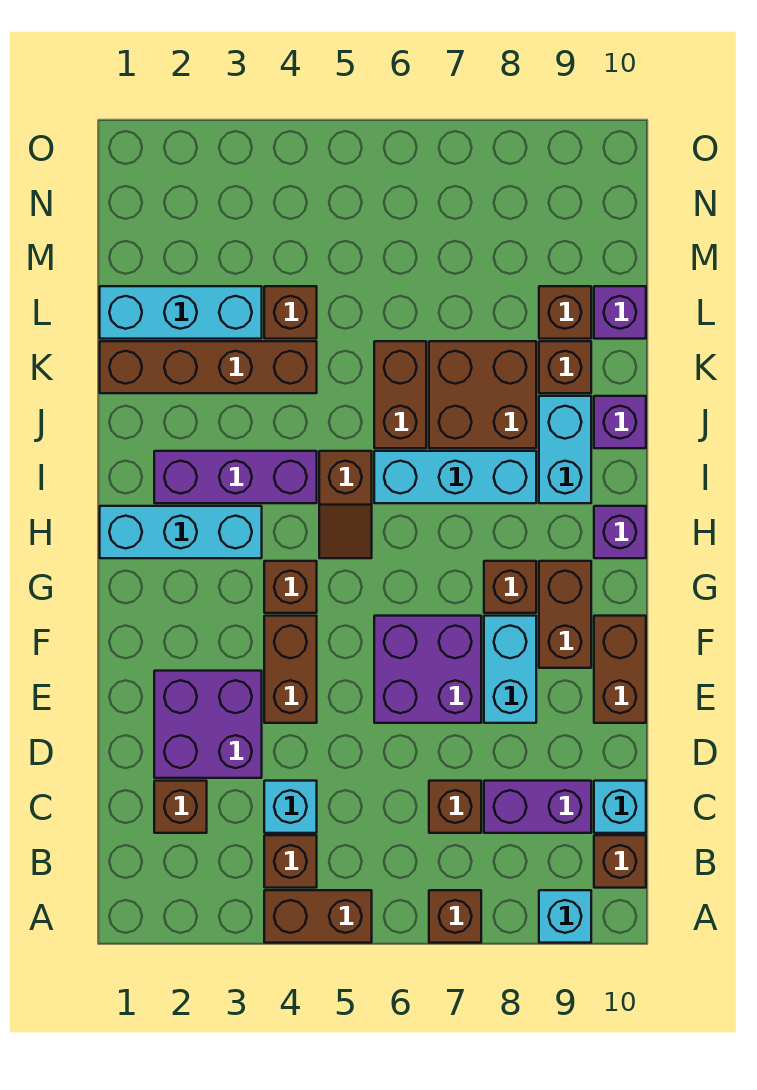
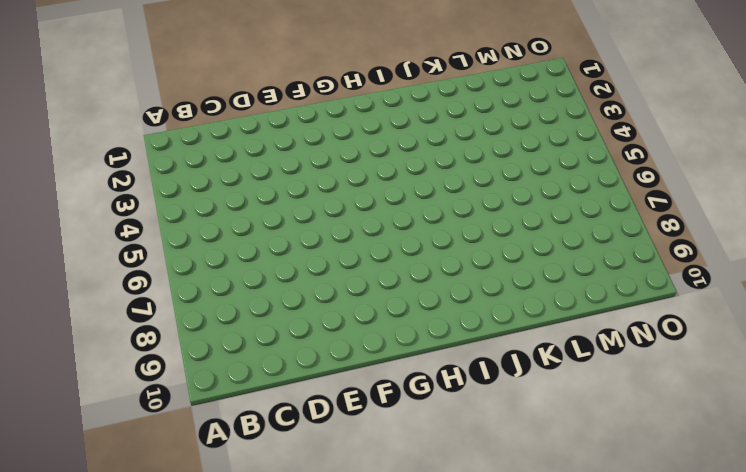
none -> brown 1x2 brick [264,890,372,943]
none -> brown 1x1 brick [429,890,481,943]
none -> cyan 1x1 brick [539,890,591,943]
none -> brown 1x1 brick [264,835,317,888]

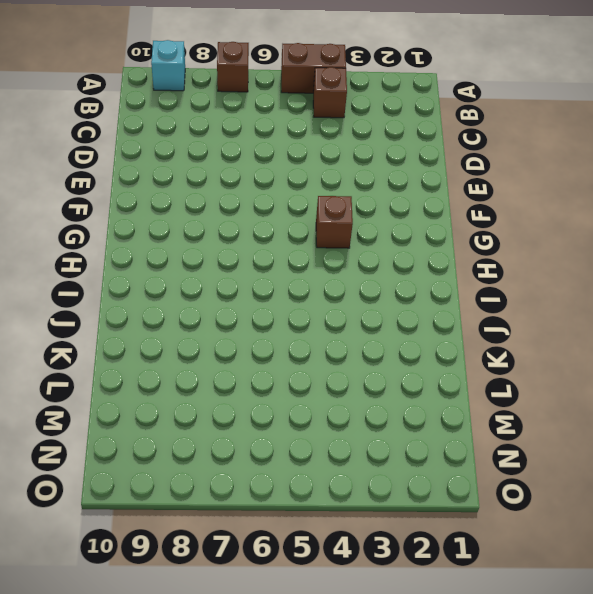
none -> brown 1x1 brick [594,835,646,888]
none -> brown 1x1 brick [154,781,207,833]
none -> cyan 1x1 brick [264,781,317,833]
none -> brown 1x1 brick [429,781,481,833]

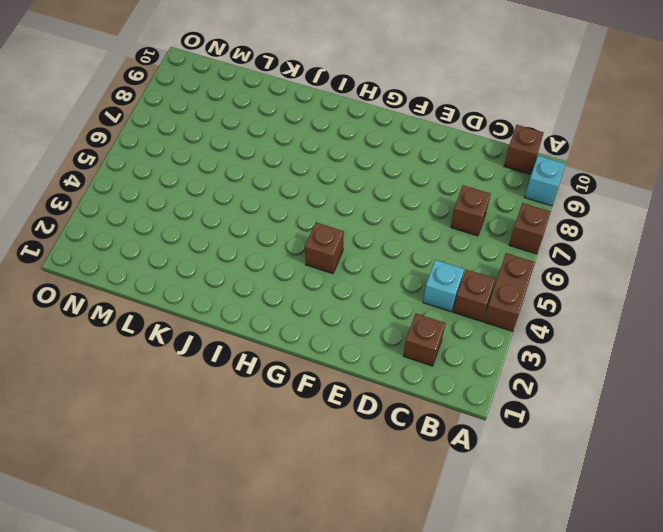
none -> purple 1x2 brick [484,781,591,833]
none -> cyan 1x1 brick [594,781,646,833]
none -> purple 2x2 brick [154,671,262,778]
none -> brown 1x2 brick [264,616,317,723]

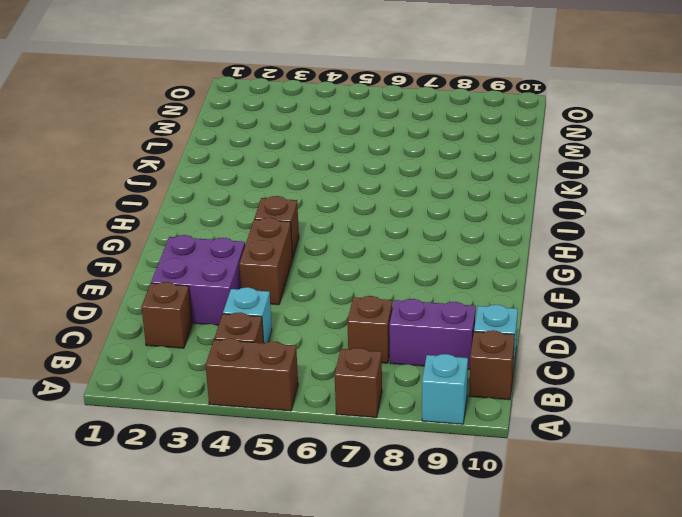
none -> purple 2x2 brick [374,616,481,723]
none -> cyan 1x2 brick [484,616,536,723]
none -> brown 1x2 brick [594,616,646,723]
none -> brown 1x2 brick [539,561,591,668]

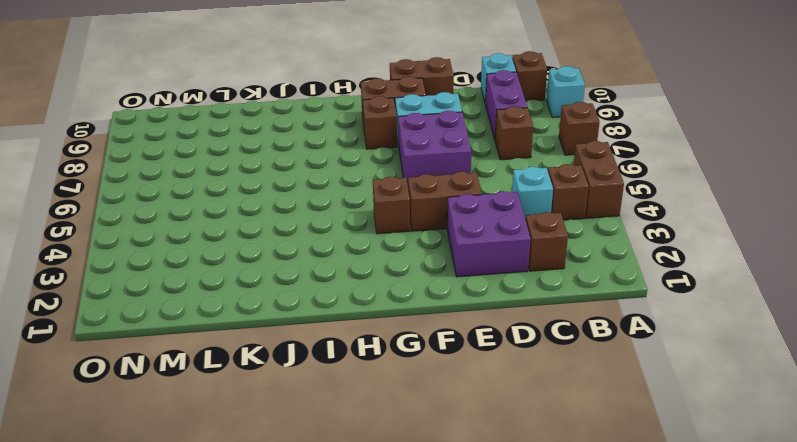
none -> cyan 1x3 brick [100,506,262,558]
none -> brown 1x2 slope [319,451,372,558]
none -> purple 1x1 brick [594,506,646,558]
none -> purple 1x3 brick [154,451,317,503]

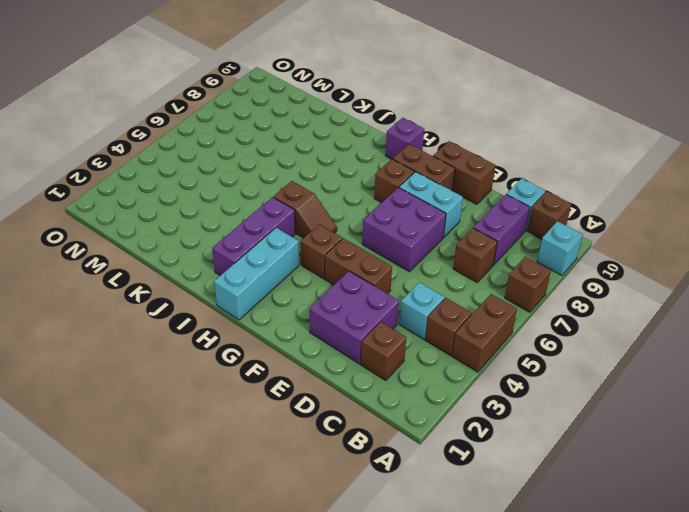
none -> cyan 1x3 brick [374,451,536,503]
none -> cyan 1x2 brick [539,396,591,503]
none -> brown 1x2 brick [374,341,426,448]
none -> brown 2x2 brick [429,341,536,448]

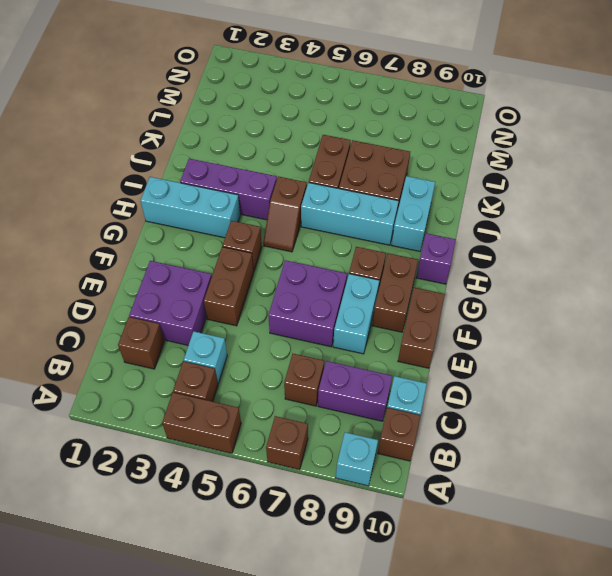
none -> purple 1x1 brick [594,396,646,448]
none -> brown 1x4 brick [100,341,317,393]
none -> brown 1x1 brick [539,341,591,393]
none -> cyan 1x3 brick [100,286,262,339]

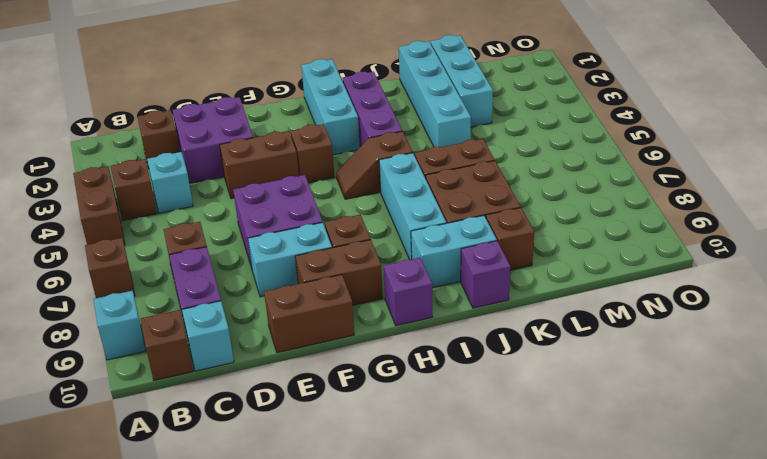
cyan 1x4 brick [399,41,471,147] -> brown 1x4 brick [100,341,317,393]
none -> brown 1x1 brick [264,286,317,339]
none -> brown 1x1 brick [539,286,591,339]
none -> purple 1x1 brick [594,286,646,339]

